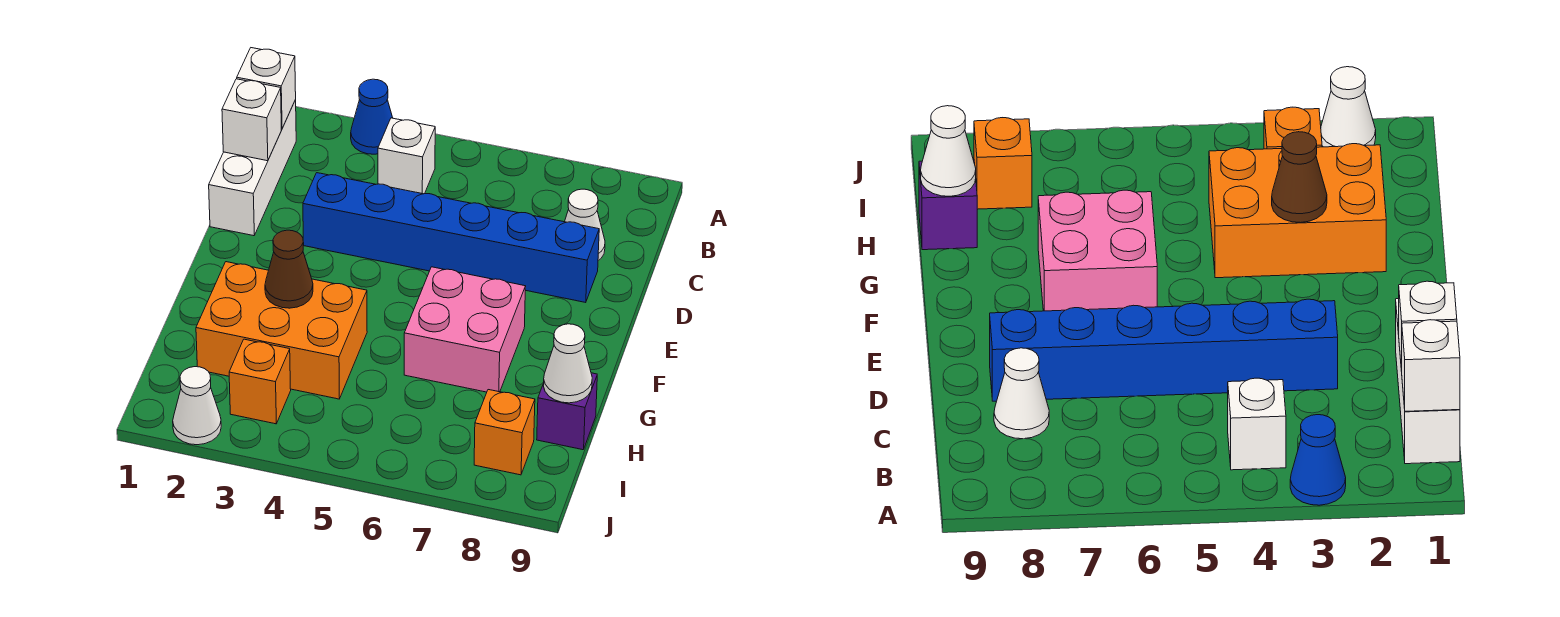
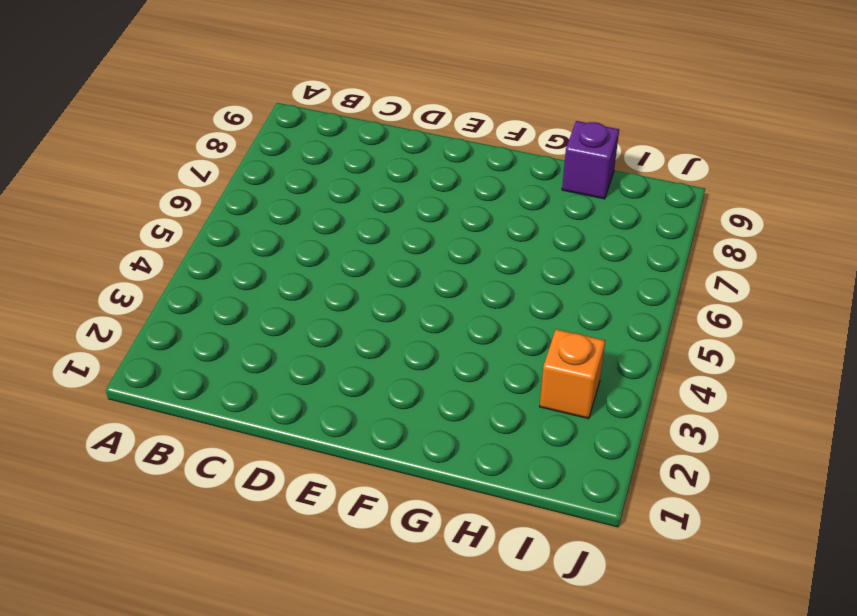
none -> blue 1x1 cone [351,79,393,154]
none -> white 1x3 brick [209,100,296,236]
none -> white 1x1 brick [378,118,435,194]

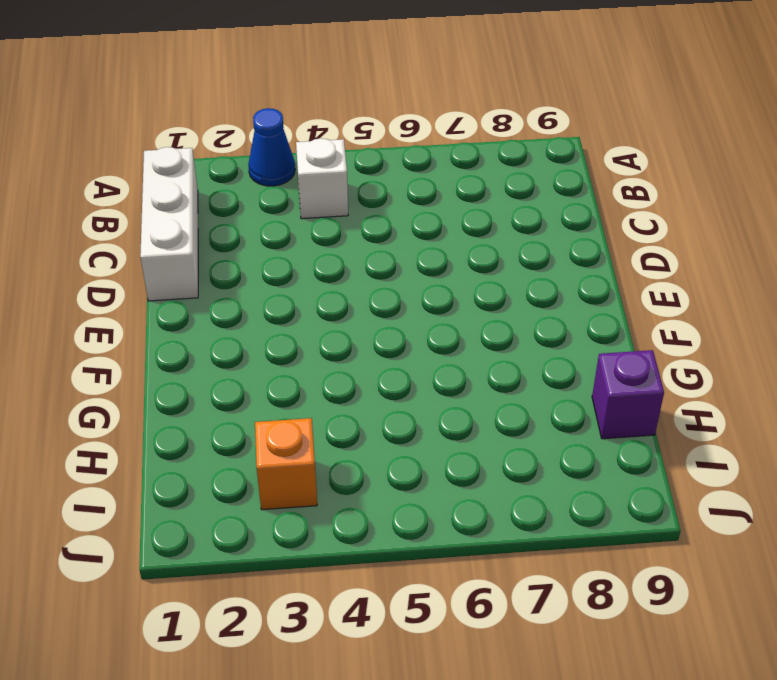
none -> white 1x1 cone [565,189,605,260]
none -> blue 1x6 brick [303,173,599,303]
none -> pink 2x2 brick [404,267,526,392]

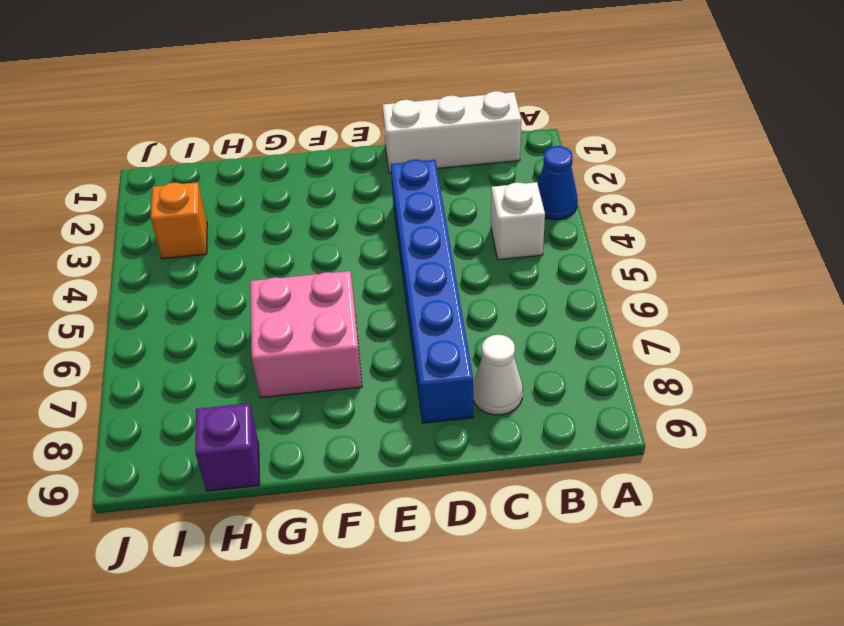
none -> orange 2x3 brick [196,262,367,399]
none -> orange 1x1 brick [474,390,535,475]
none -> white 1x1 cone [173,367,221,445]

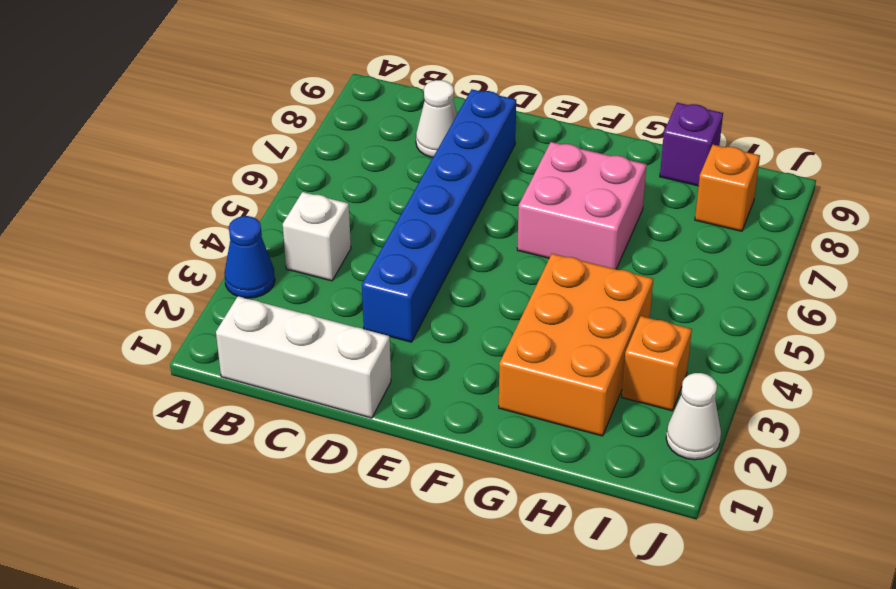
none -> white 1x1 brick [237,48,296,129]
none -> white 1x1 brick [222,79,281,161]
none -> brown 1x1 cone [265,230,313,308]

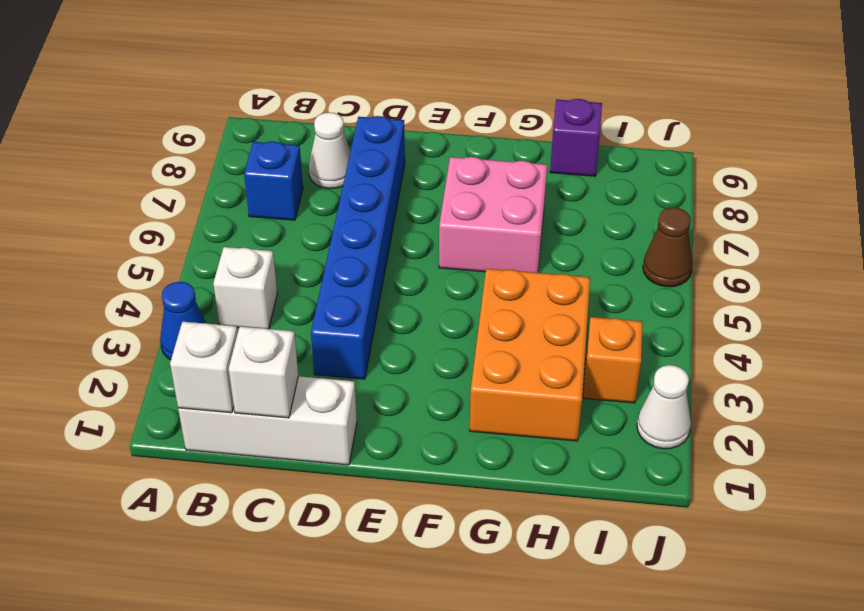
blue 1x1 brick [244,141,303,220] -> none
brown 1x1 cone [643,208,693,287] -> brown 1x1 cone moved to [265,230,313,308]
none -> orange 1x1 brick [474,390,535,475]
none -> white 1x1 cone [544,324,592,403]

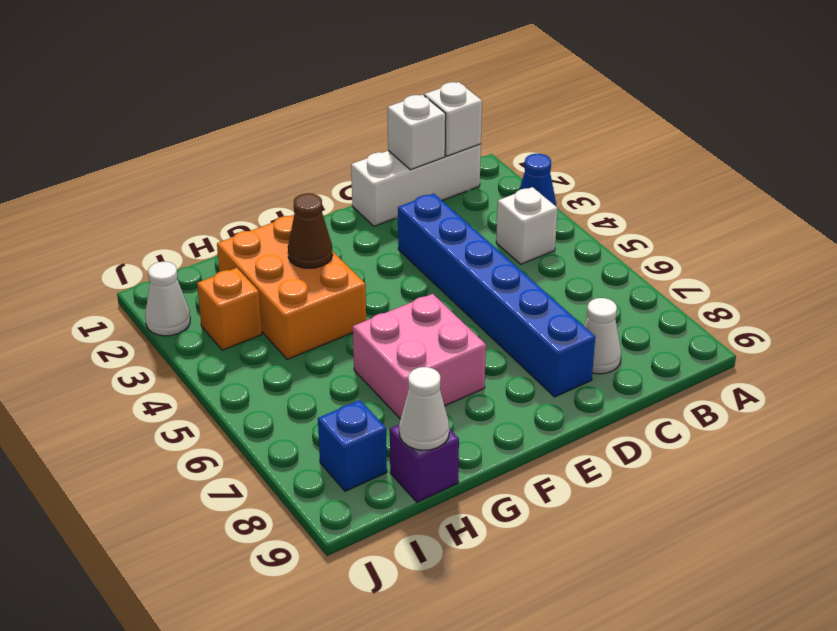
blue 1x1 brick [318,400,387,491] -> orange 1x1 brick [474,390,535,475]

